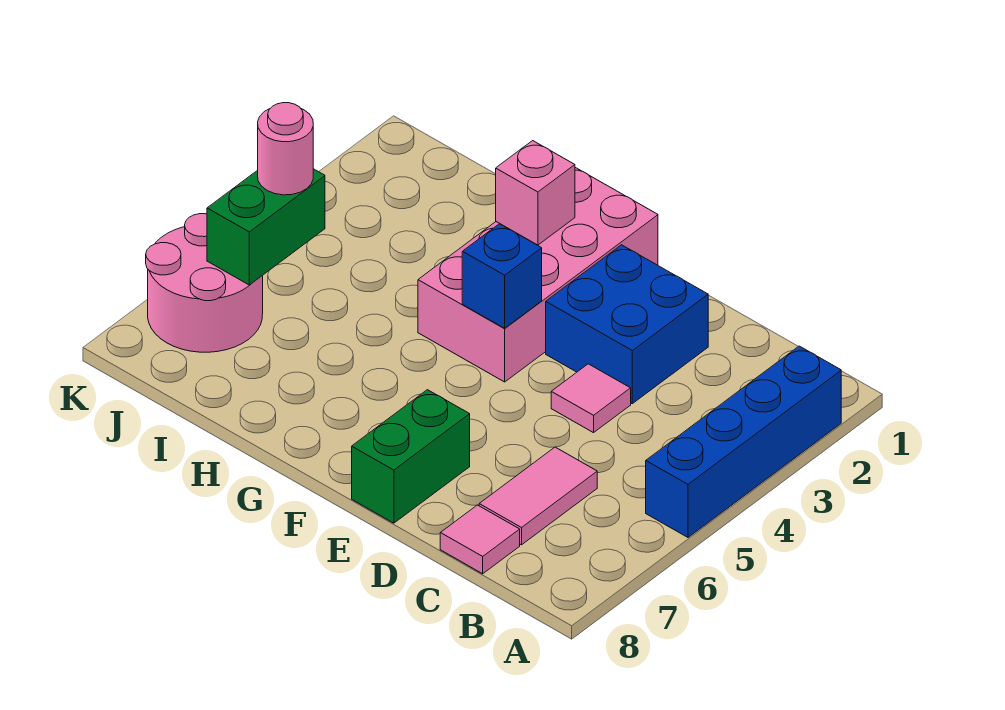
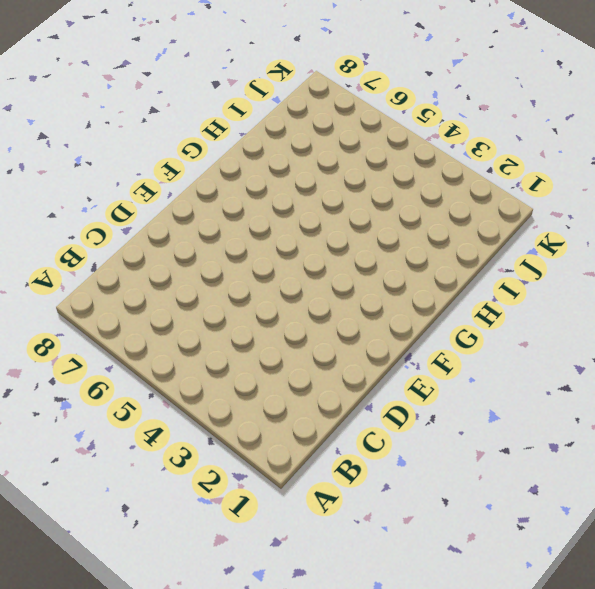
none -> blue 1x4 brick [646,346,841,537]
none -> pink 1x2 tile [479,447,597,545]
none -> pink 1x1 tile [440,505,520,574]

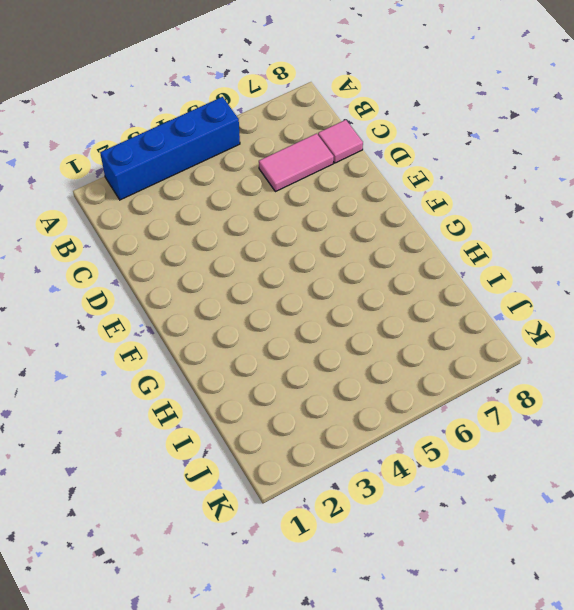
none -> blue 2x2 brick [546,245,708,404]
none -> pink 1x1 tile [551,364,631,433]
none -> green 1x2 brick [352,390,470,523]

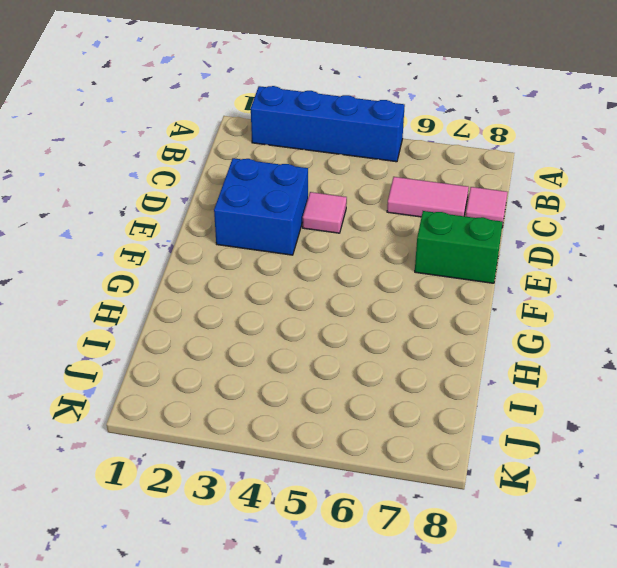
none -> pink 2x4 brick [418,168,658,382]
none -> pink 2x2 round brick [146,214,263,352]
none -> blue 1x1 brick [462,224,542,328]

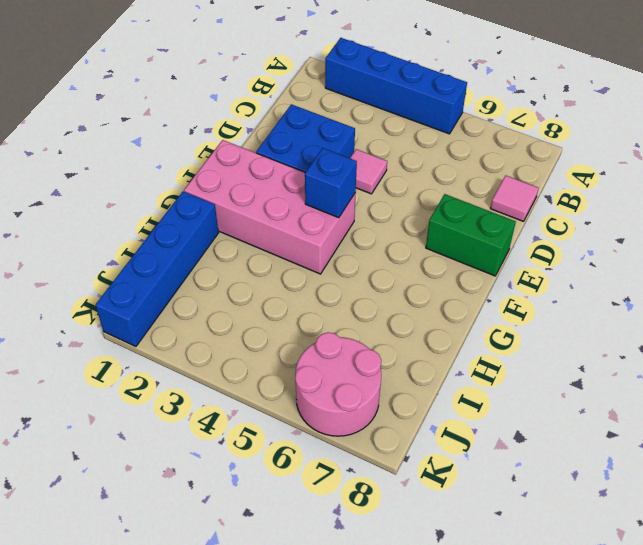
blue 1x4 brick [95,191,219,346] -> none
none -> pink 1x2 tile [479,447,597,545]
none -> pink 1x1 brick [496,141,575,245]
none -> green 1x2 brick [207,169,325,285]

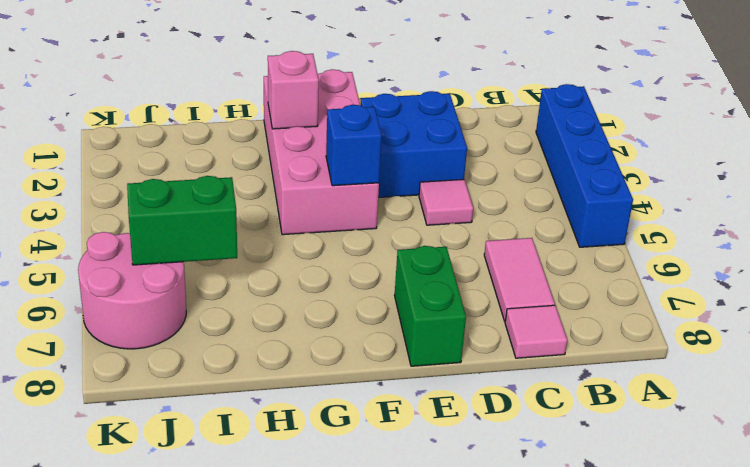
green 1x2 brick [127,176,237,265] -> green 1x2 brick turned to [207,169,325,285]
none -> pink 1x1 round brick [258,103,313,195]

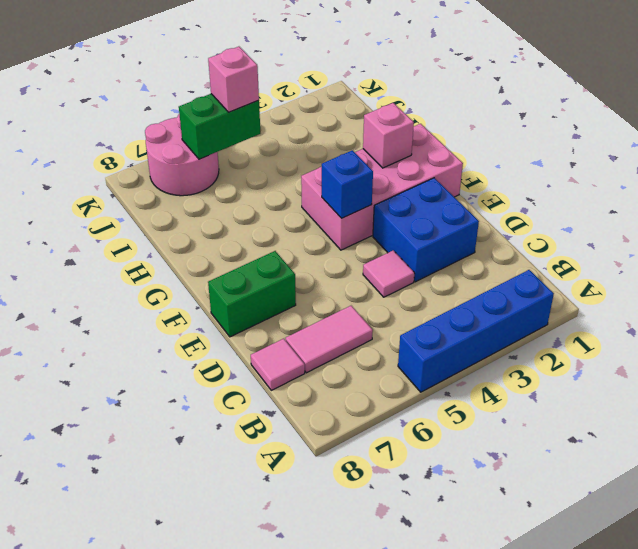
pink 1x1 brick [208,47,259,112] -> pink 1x1 round brick [258,103,313,195]

